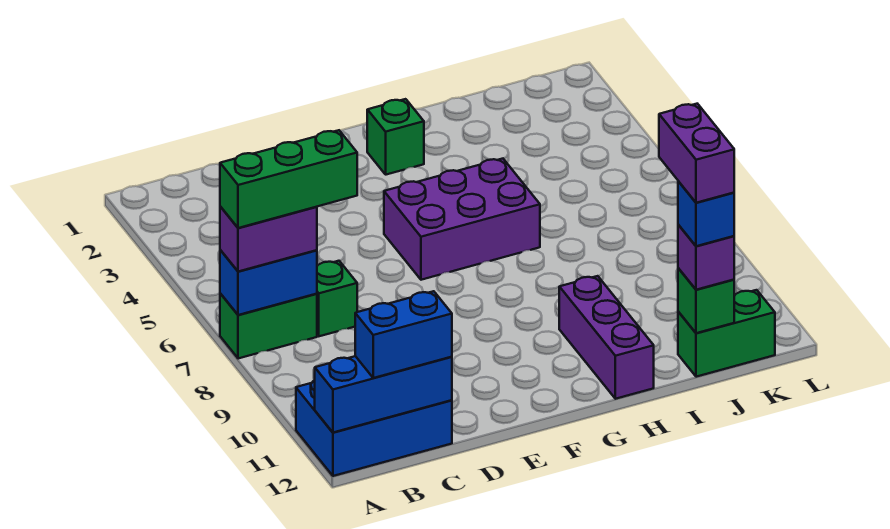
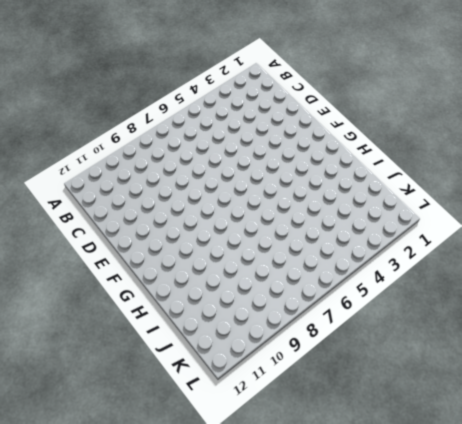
none -> green 1x2 brick [220,293,317,359]
none -> blue 2x3 brick [296,380,452,476]
none -> green 1x1 brick [317,261,357,336]

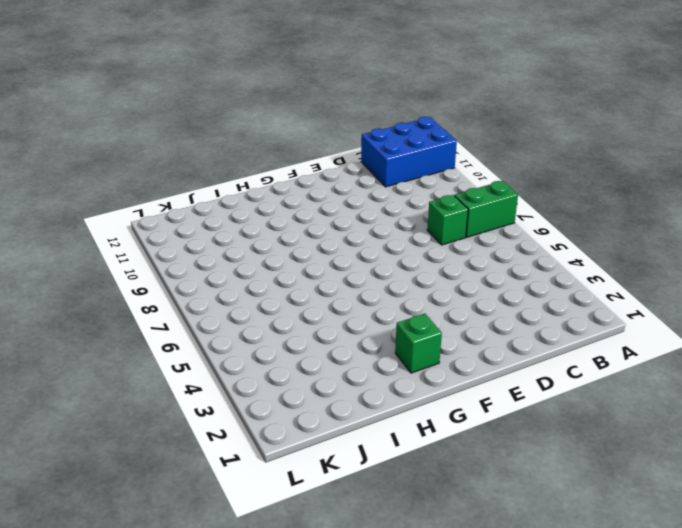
none -> purple 2x3 brick [384,159,540,280]
none -> purple 1x3 brick [559,276,654,399]
none -> green 1x2 brick [678,290,775,377]

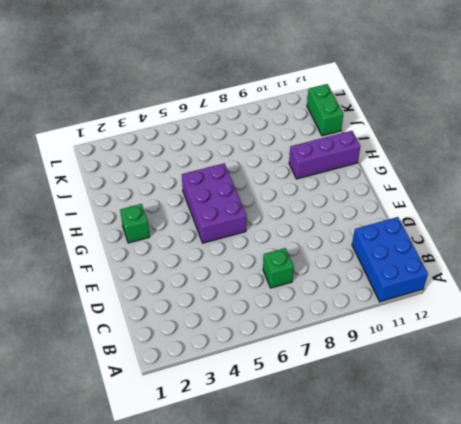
none -> green 1x2 brick [220,293,317,359]
none -> blue 1x2 brick [220,250,317,315]
none -> blue 1x3 brick [315,356,452,433]

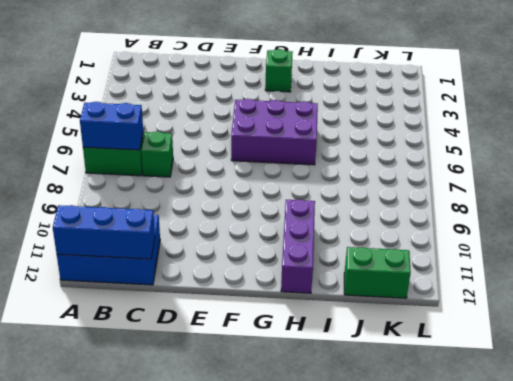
none -> green 1x1 brick [678,268,734,333]
none -> purple 1x2 brick [220,207,317,272]
none -> blue 1x2 brick [355,291,452,378]

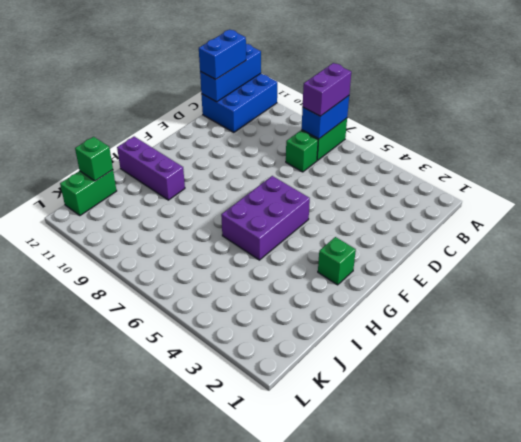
none -> purple 1x1 brick [678,225,734,290]
none -> green 1x3 brick [220,130,357,228]
none -> blue 1x1 brick [678,181,734,246]

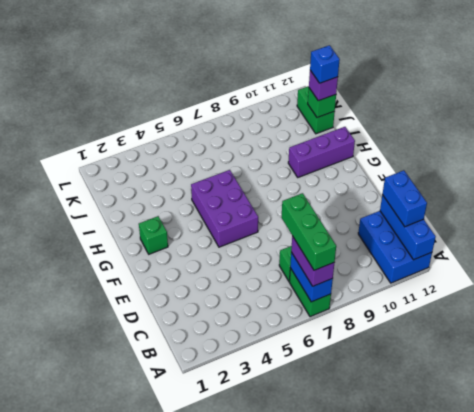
none -> purple 1x2 brick [659,104,734,203]

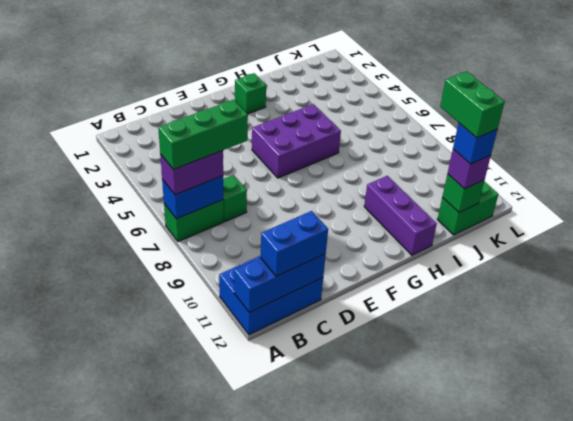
green 1x2 brick [440,71,505,138] -> purple 1x2 brick [659,104,734,203]

